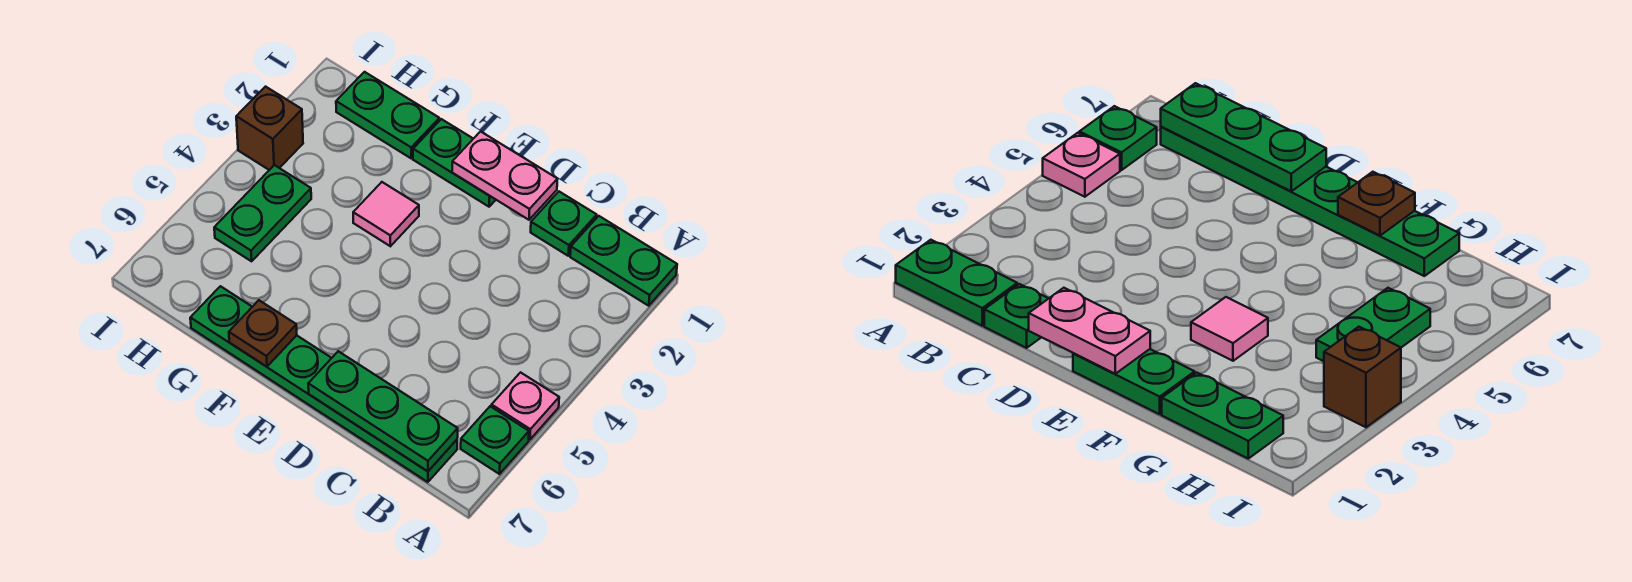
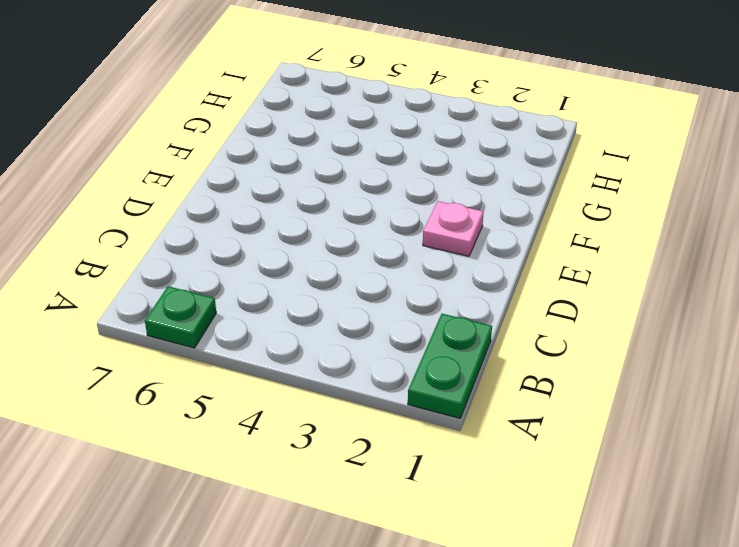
pink 1x1 plate [423,201,484,256] -> pink 1x1 plate moved to [492,372,559,440]
none -> green 1x6 plate [190,286,457,482]
none -> green 1x1 plate [531,192,597,256]
none -> green 1x2 plate [413,119,496,207]

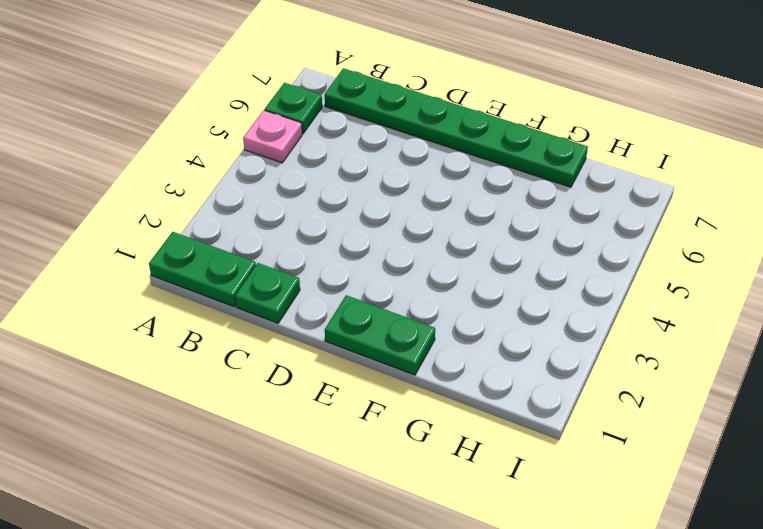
none -> pink 1x1 tile [353,182,419,246]
none -> green 1x2 plate [336,72,439,158]
none -> green 1x2 plate [214,165,311,261]

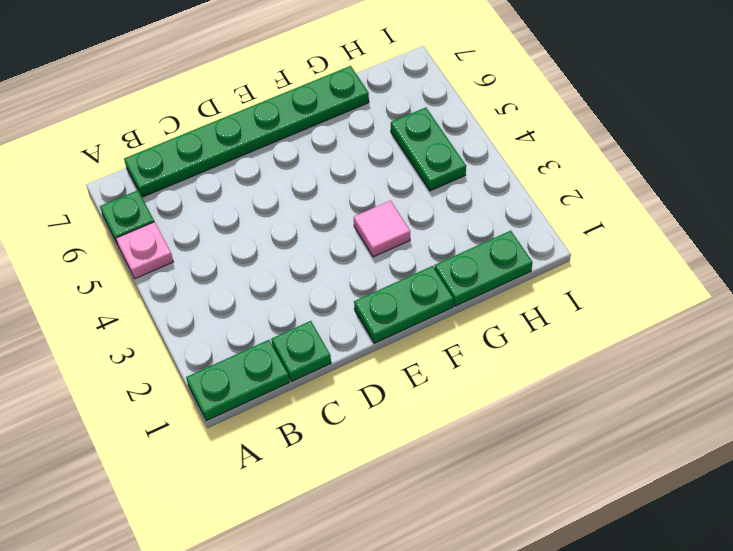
none -> brown 1x1 brick [236,87,303,170]
none -> green 1x3 plate [308,351,458,471]
none -> pink 1x2 plate [452,132,558,220]

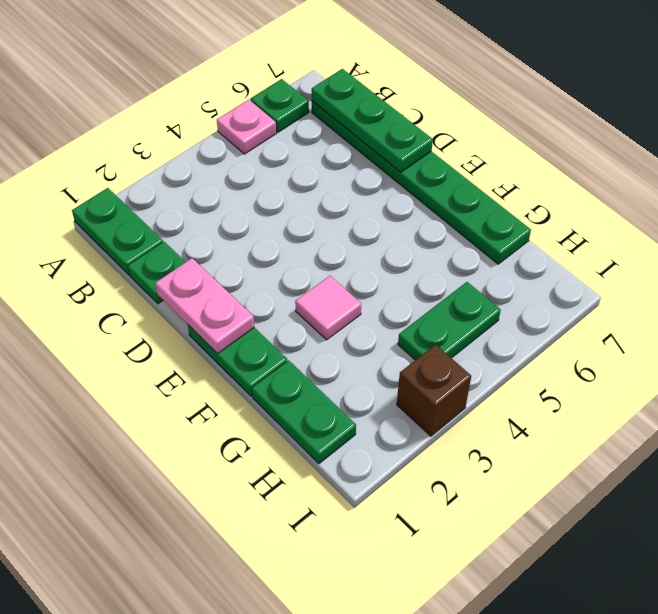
none -> brown 1x1 plate [229,300,297,367]

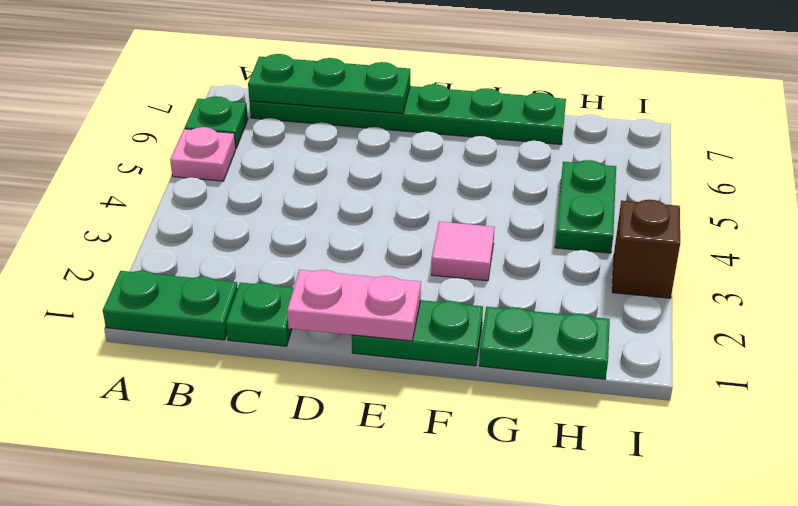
none -> brown 1x1 plate [229,300,297,367]

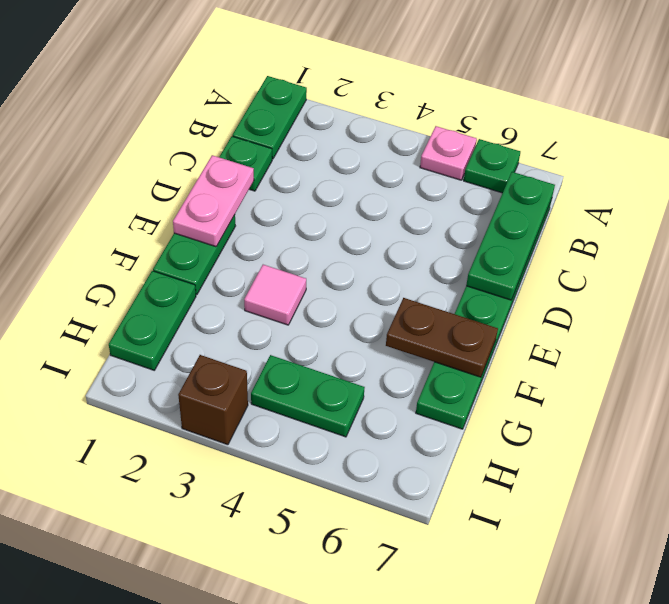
brown 1x2 plate [386,298,498,377] -> brown 1x1 plate [229,300,297,367]

